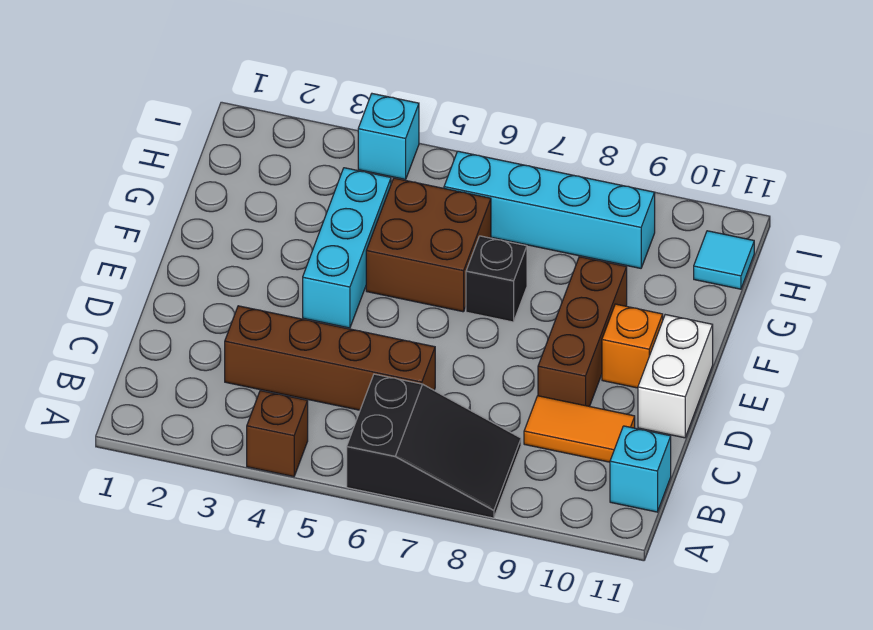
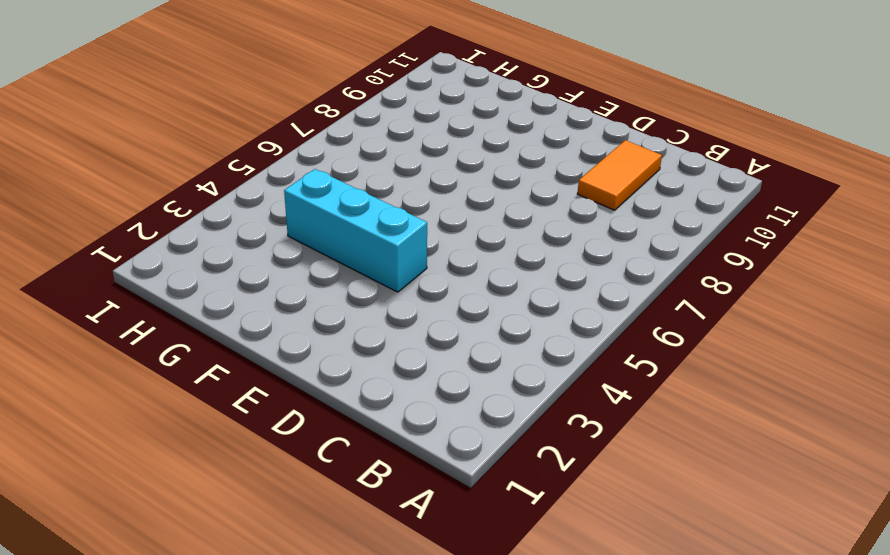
none -> brown 1x1 brick [247,391,308,477]
none -> black 2x3 slope [347,374,521,518]
none -> cyan 1x1 brick [610,426,671,512]

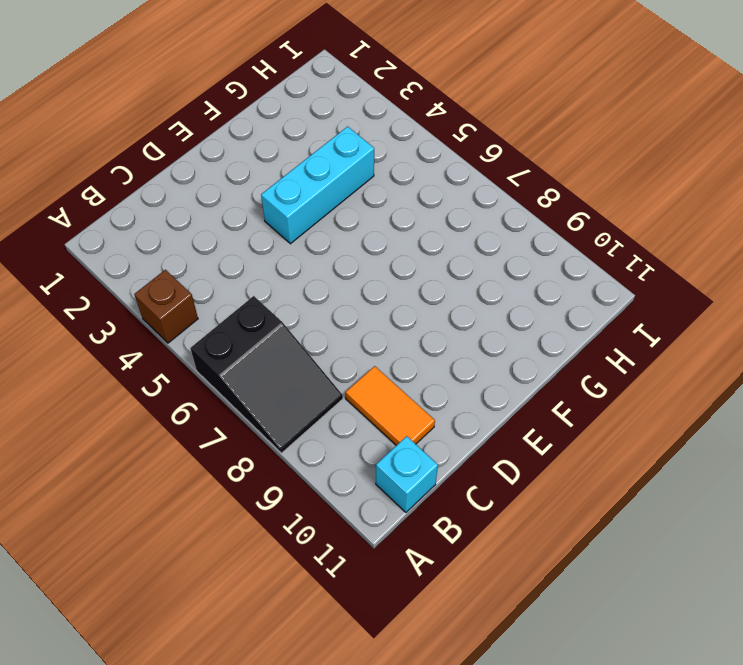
none -> brown 1x4 brick [225,306,435,410]
none -> brown 1x3 brick [538,257,627,406]
none -> white 1x2 brick [638,315,713,438]

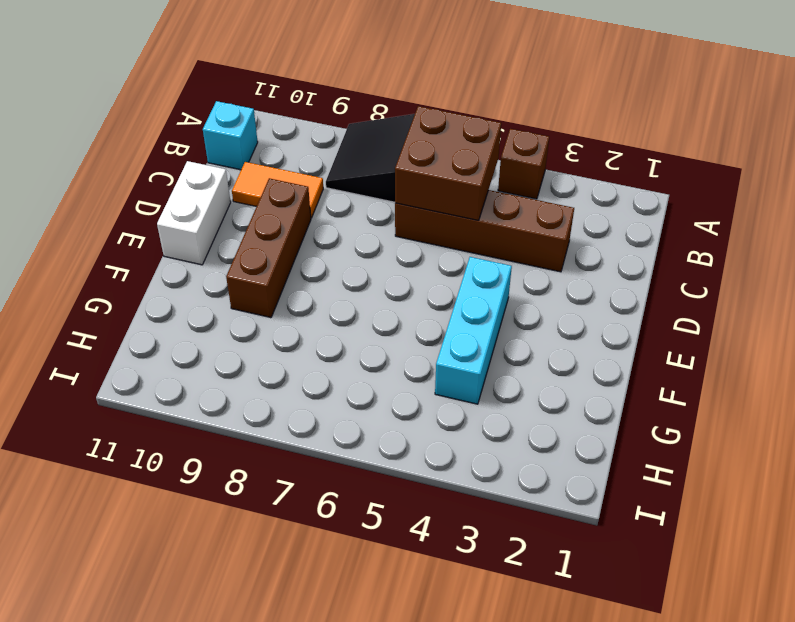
brown 2x2 brick [395,106,501,220] -> brown 2x2 brick moved to [366,178,491,312]
none -> orange 1x1 brick [602,304,663,388]
none -> black 1x1 brick [466,236,527,322]
none -> cyan 1x4 brick [444,151,655,268]

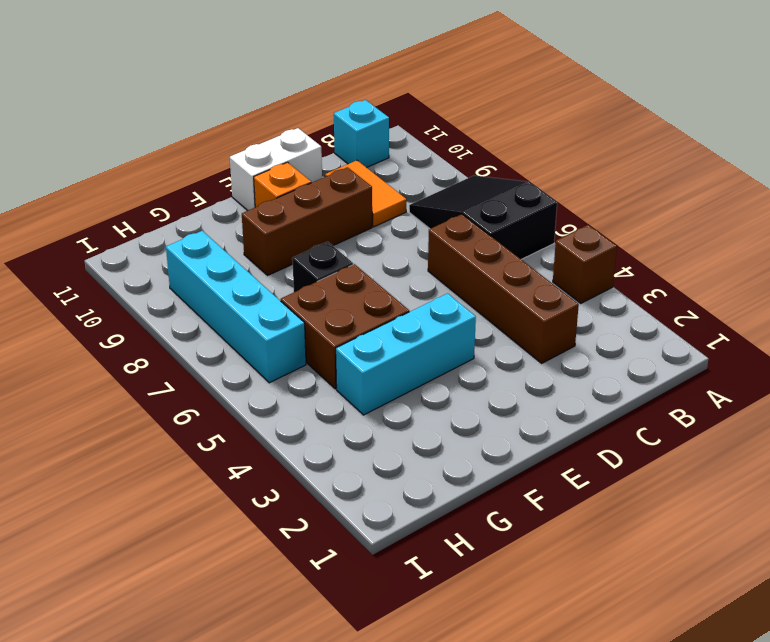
none -> cyan 1x1 tile [694,231,754,289]
none -> cyan 1x1 brick [358,94,419,180]

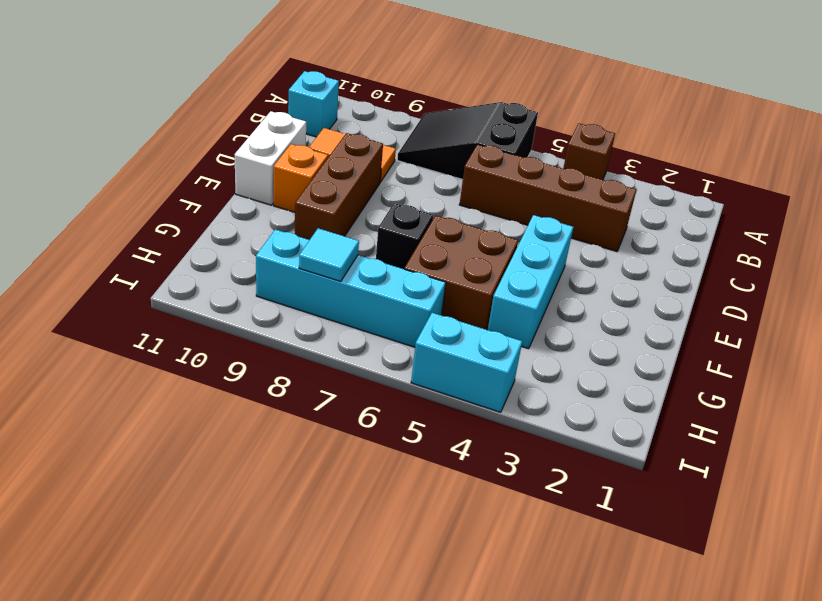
cyan 1x1 tile [299,228,359,281] -> cyan 1x1 tile moved to [694,231,754,289]
cyan 1x2 brick [411,313,522,412] -> cyan 1x1 brick [358,94,419,180]

